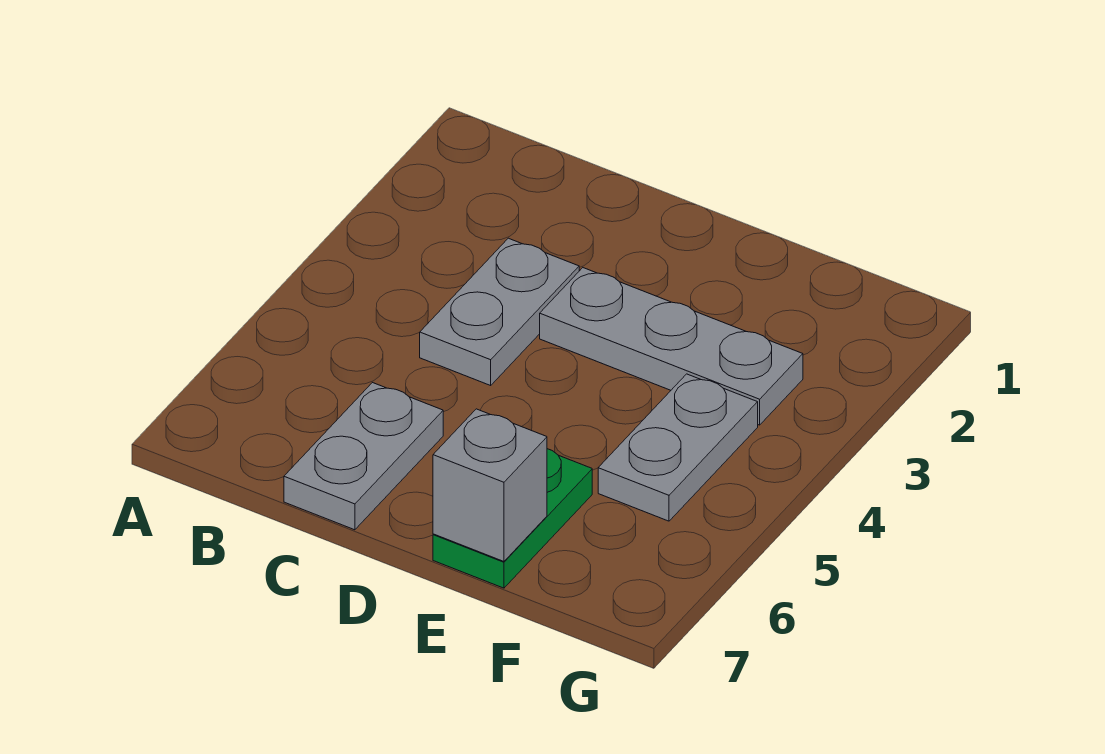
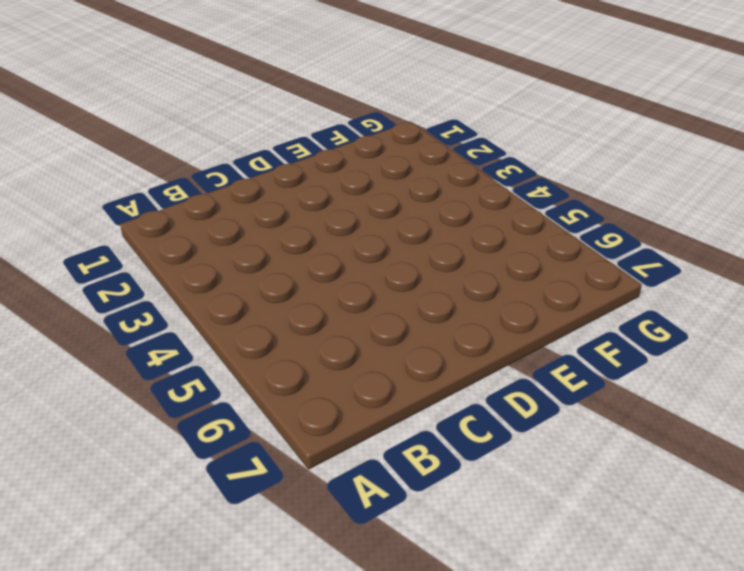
none -> grey 1x2 plate [420,238,579,385]
none -> grey 1x2 plate [284,383,443,530]

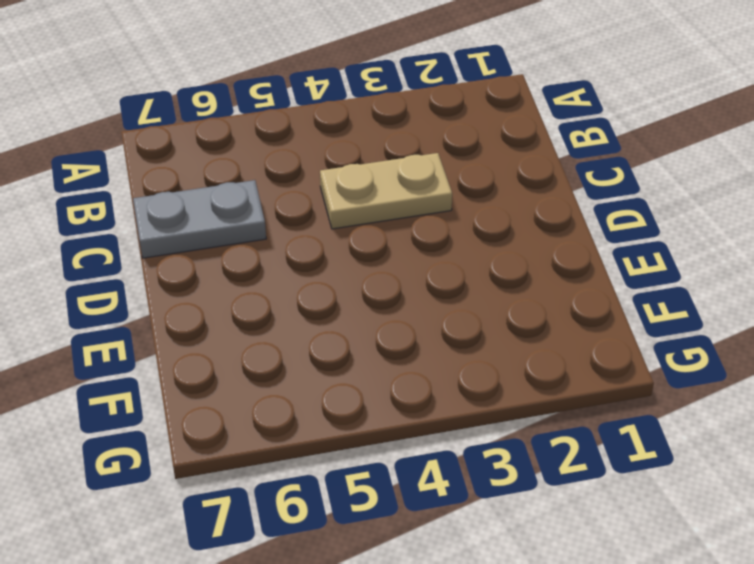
tan 1x2 plate [320,153,452,229] -> grey 1x2 plate [420,238,579,385]
none -> grey 1x3 plate [540,268,803,425]
none -> green 1x2 plate [433,449,592,588]

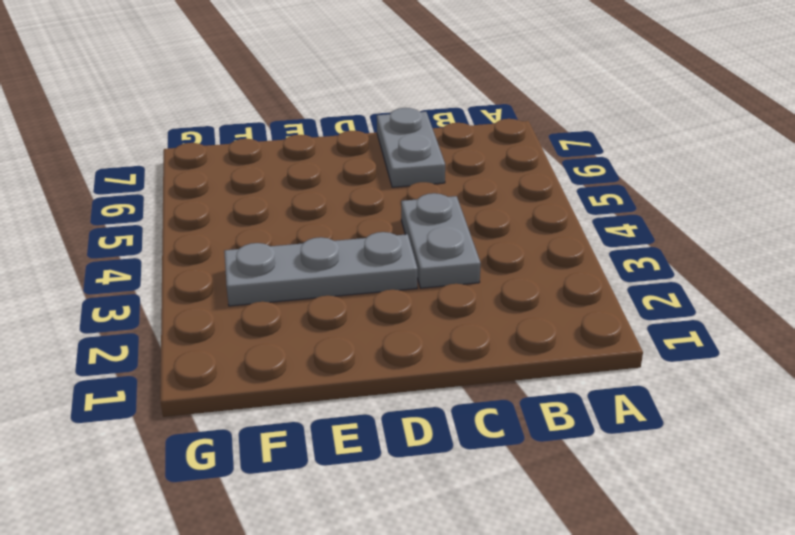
none -> green 1x2 plate [433,449,592,588]
none -> grey 1x2 plate [598,374,758,521]

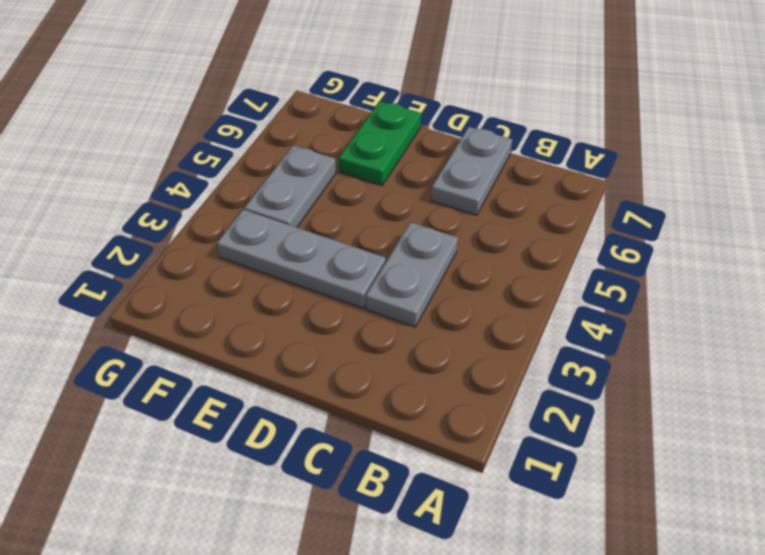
none -> grey 1x1 brick [433,409,547,561]

